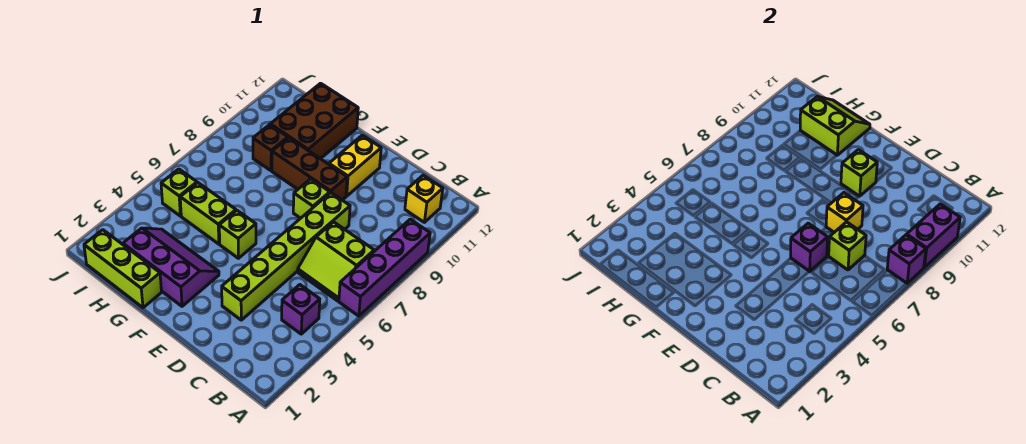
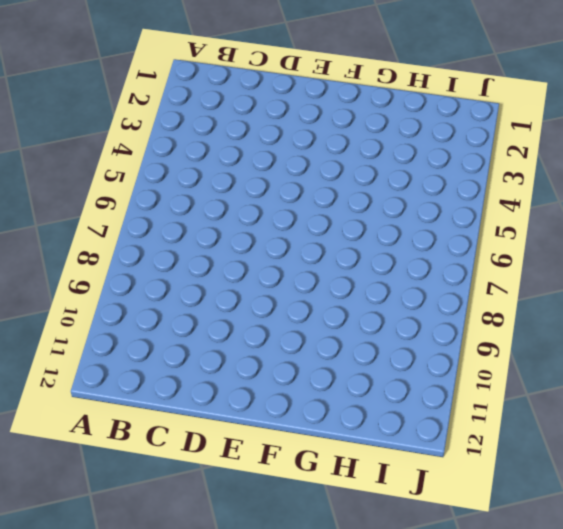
none -> purple 1x4 brick [339,219,430,316]
none -> purple 1x1 brick [282,285,320,334]
none -> lime 2x2 slope [298,222,374,301]

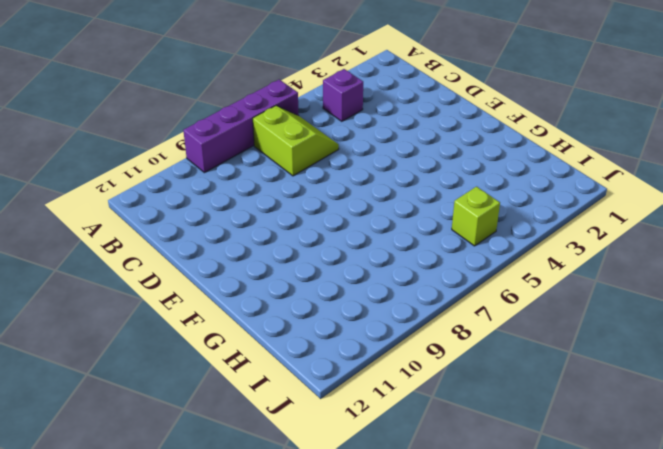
none -> yellow 1x1 brick [405,175,443,222]
none -> lime 1x6 brick [222,193,350,320]
none -> lime 1x1 brick [293,179,330,218]

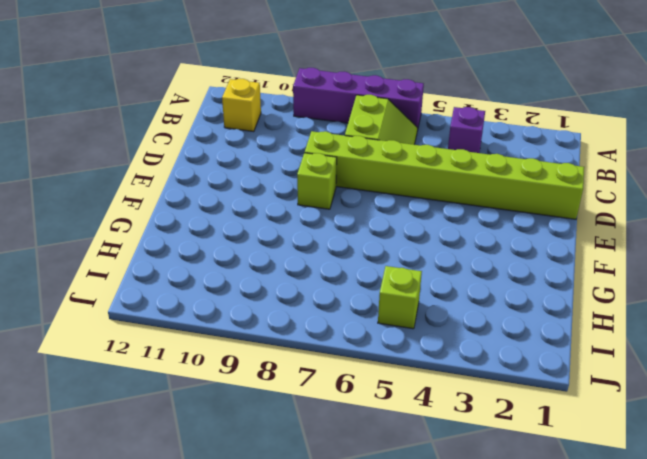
lime 1x8 brick [305,131,584,219] -> lime 1x6 brick [222,193,350,320]
none -> brown 1x3 brick [272,138,347,200]
none -> yellow 1x2 brick [329,135,381,196]
none -> purple 2x3 slope [123,228,219,306]

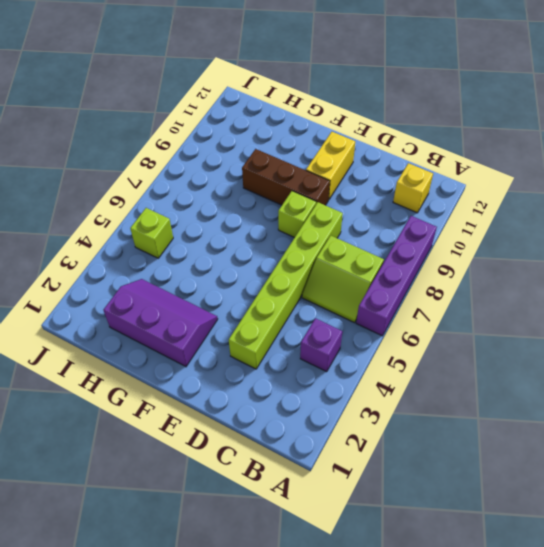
none -> lime 1x1 brick [219,210,256,258]
none -> lime 1x3 brick [84,230,161,308]
none -> lime 1x2 brick [180,183,236,244]

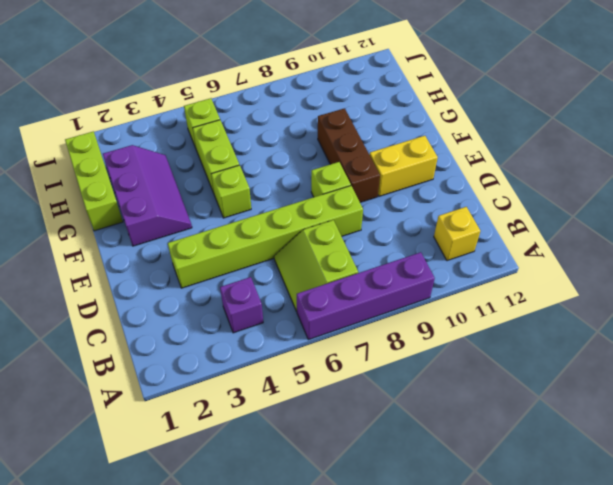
none -> brown 2x3 brick [270,83,358,159]
none -> brown 1x1 brick [253,125,288,171]
none -> purple 1x1 brick [887,235,926,283]

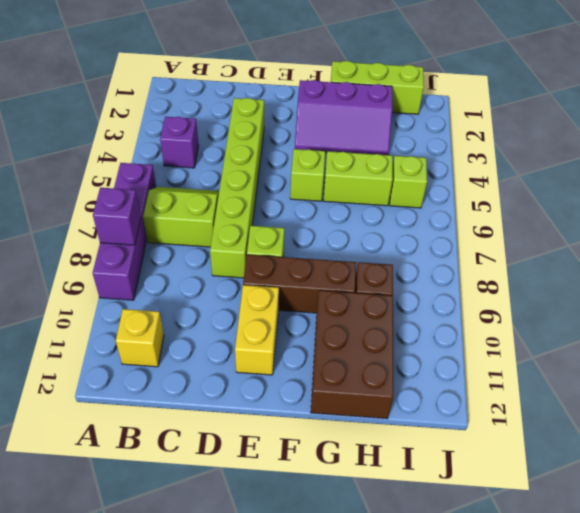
none -> purple 1x2 brick [907,204,960,267]
none -> lime 1x1 brick [829,222,866,270]
none -> purple 1x1 brick [791,223,828,271]

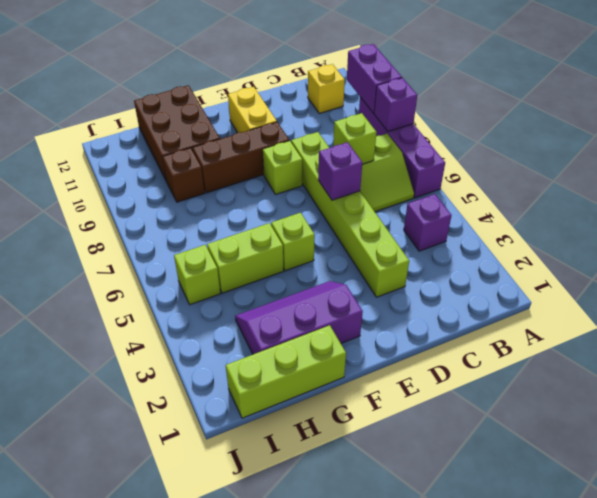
none -> yellow 1x1 brick [826,193,863,232]
none -> lime 1x1 brick [841,150,877,196]
none -> lime 2x2 slope [800,97,870,155]

